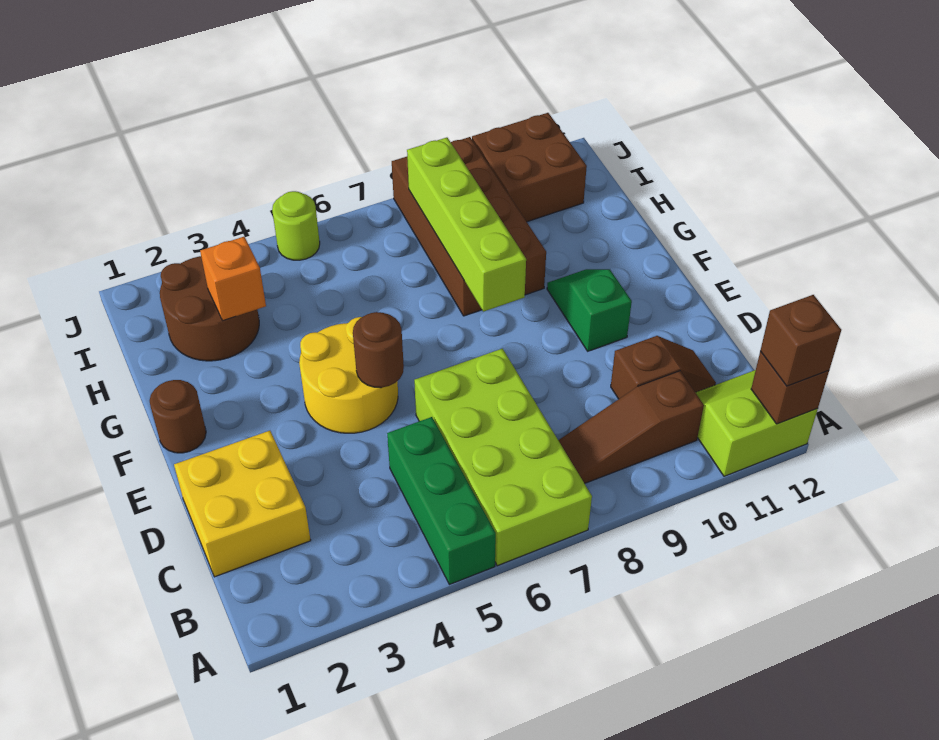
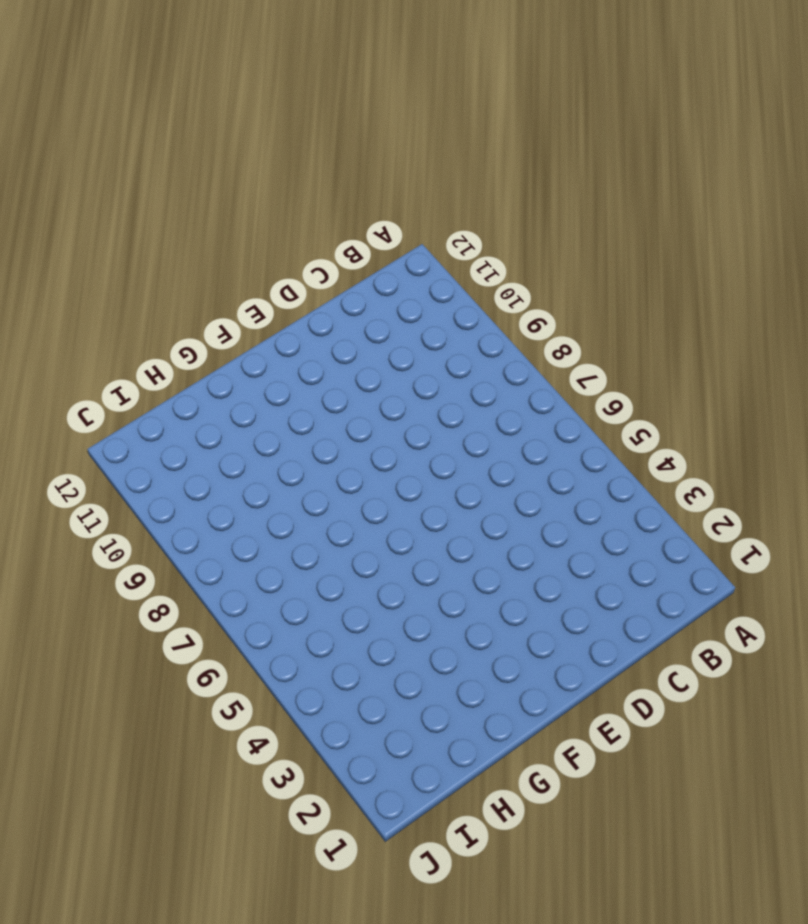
none -> green 1x3 brick [387,417,496,585]
none -> lime 2x4 brick [414,349,592,566]
none -> lime 2x2 slope [695,370,818,476]

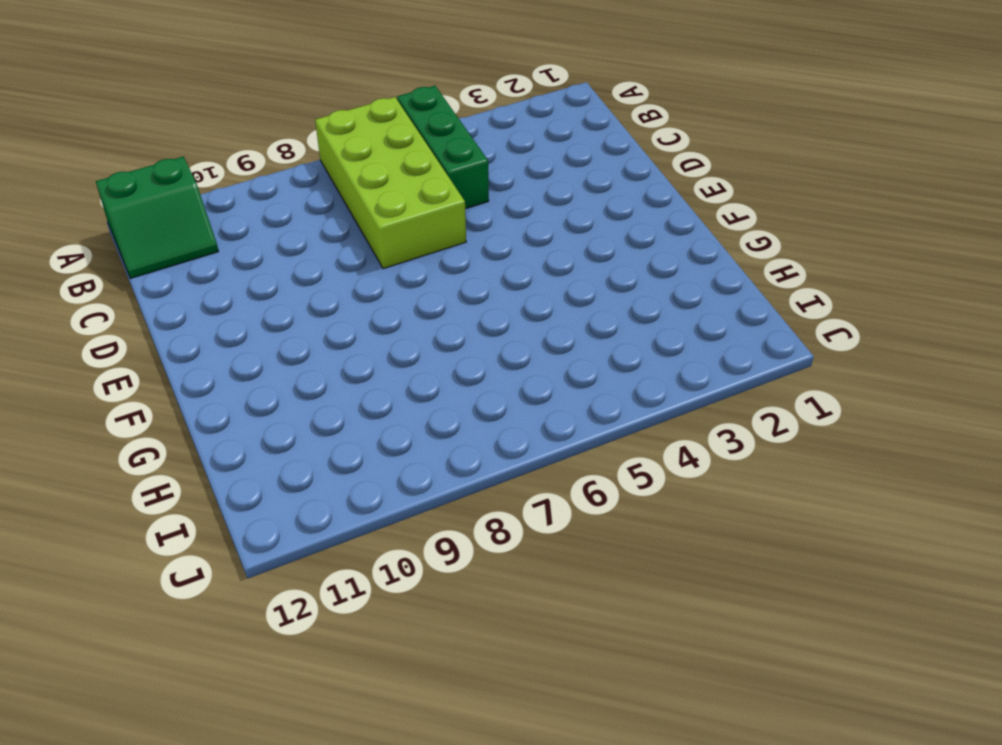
green 2x2 slope [96,157,219,278] -> lime 2x2 slope [695,370,818,476]
none -> brown 1x3 slope [558,371,704,484]
none -> yellow 2x2 brick [174,431,311,577]
none -> brown 1x2 slope [611,336,716,399]

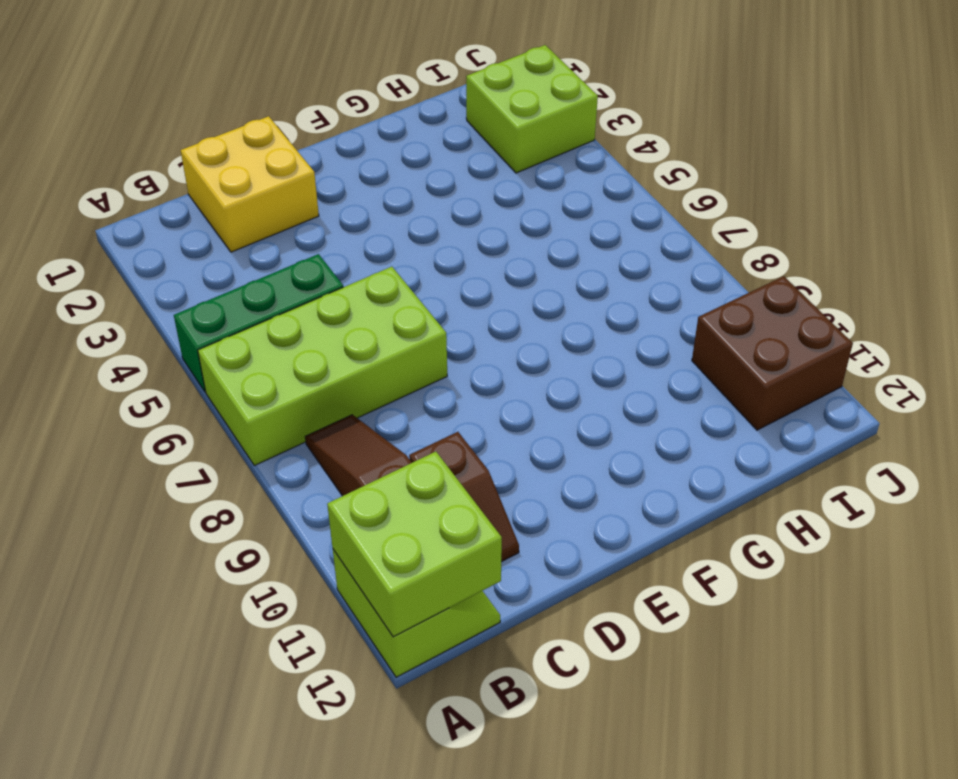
lime 2x2 brick [327,452,502,637] -> brown 1x1 brick [751,351,829,424]
lime 2x2 brick [466,45,598,173] -> brown 2x2 round brick [160,256,259,361]
none -> yellow 2x2 round brick [299,317,398,433]
none -> green 1x2 slope [547,269,632,351]
none -> brown 1x1 round brick [150,380,206,453]

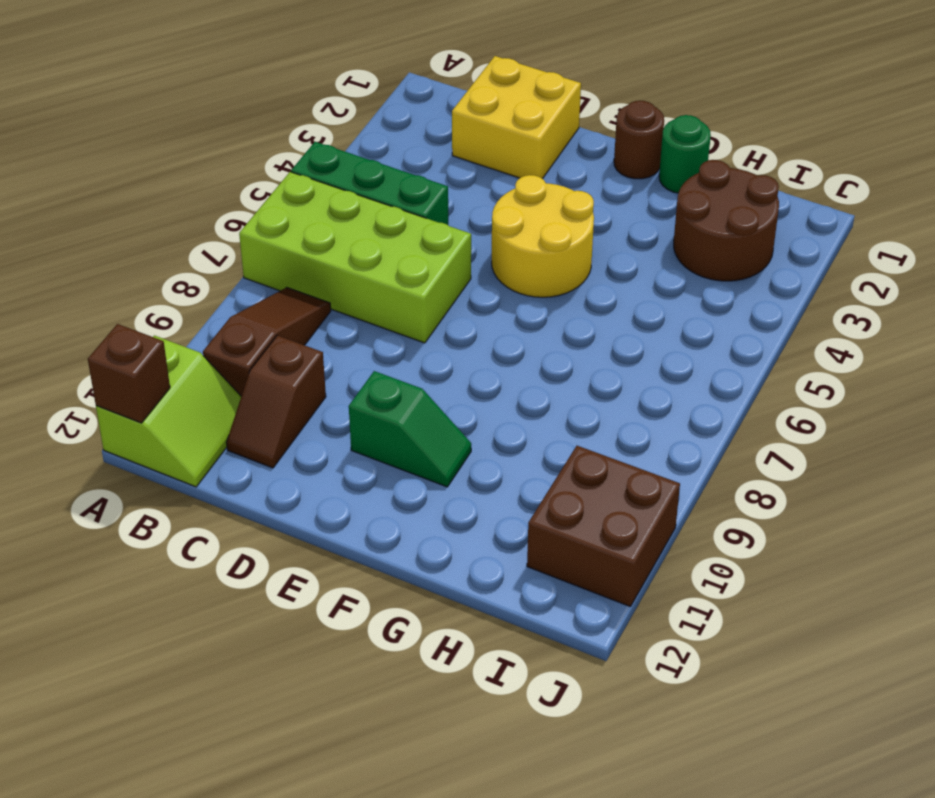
green 1x1 round brick [659,115,711,193] -> none
none -> brown 2x4 brick [392,137,546,316]
none -> lime 1x1 round brick [272,191,320,260]
none -> brown 1x1 round brick [353,312,404,388]

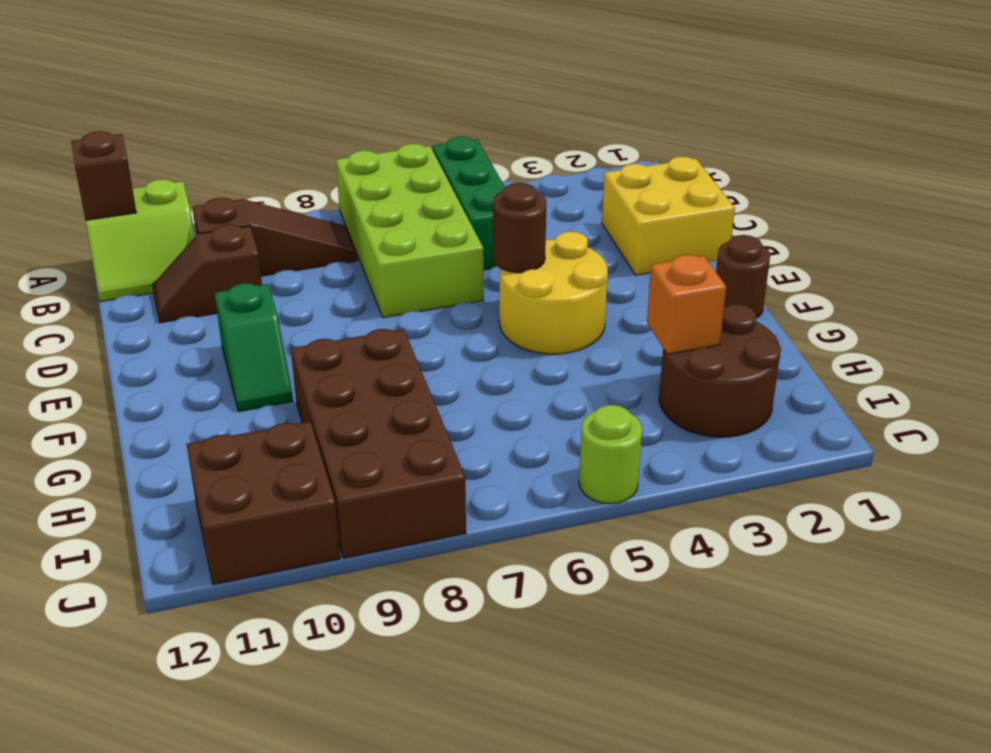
none -> lime 1x4 brick [407,138,526,312]
none -> brown 1x1 brick [760,295,841,386]

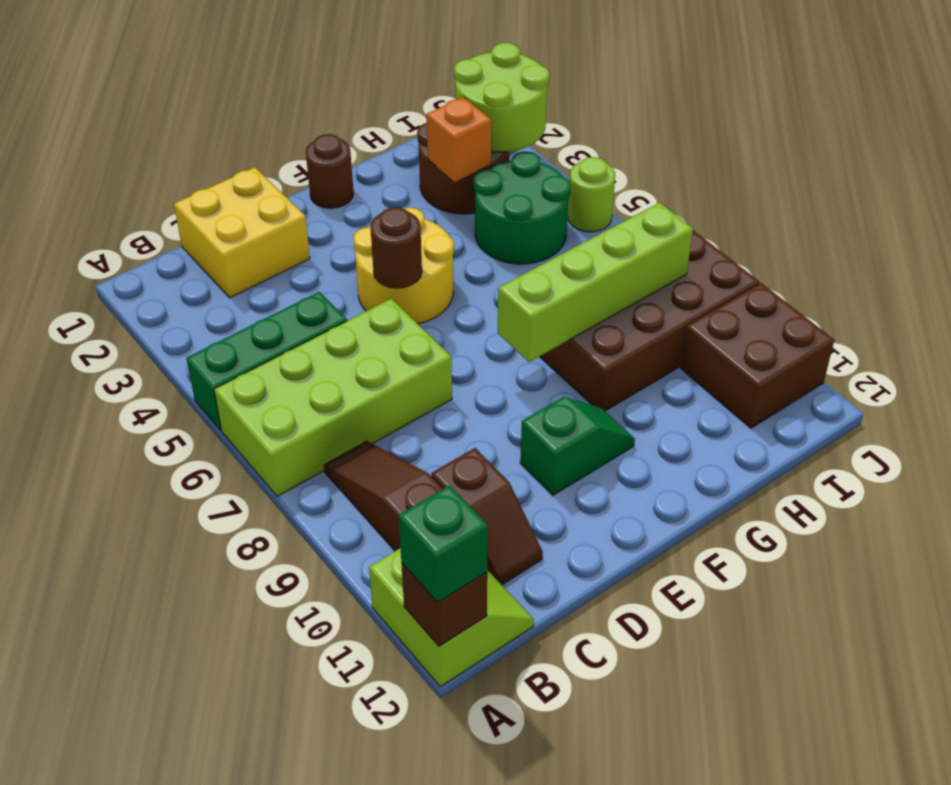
green 1x1 brick [399,485,488,603] -> brown 1x1 brick [760,295,841,386]
green 2x2 round brick [474,151,571,264] -> none
lime 2x2 round brick [454,43,549,152] -> none

